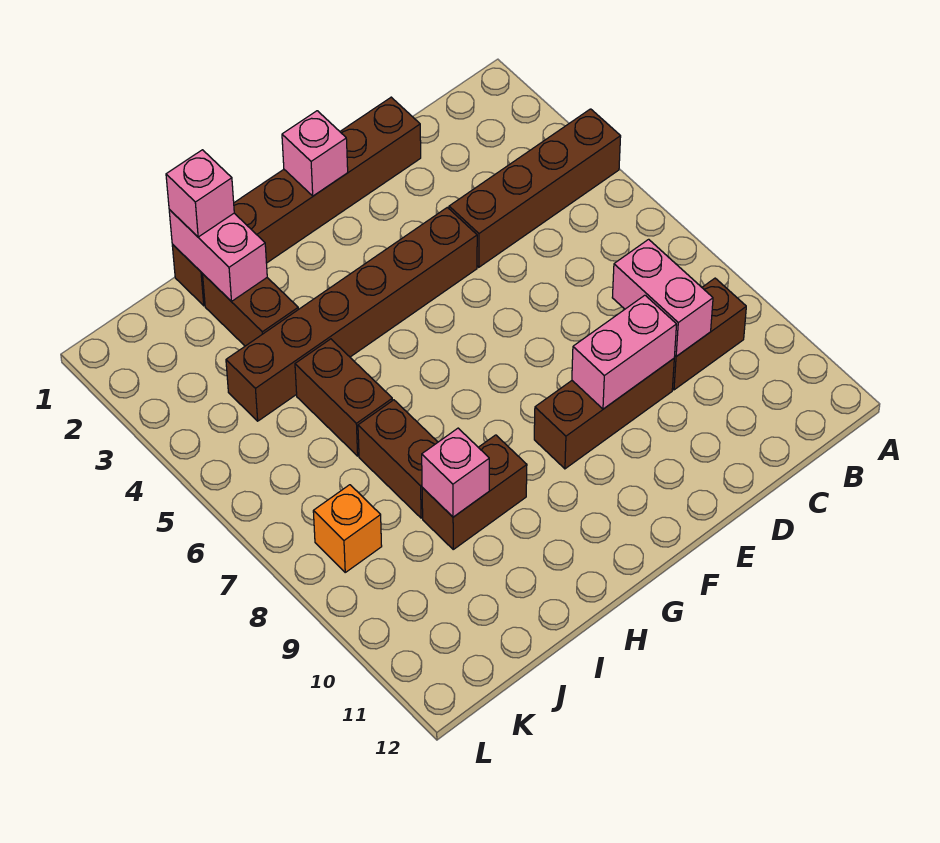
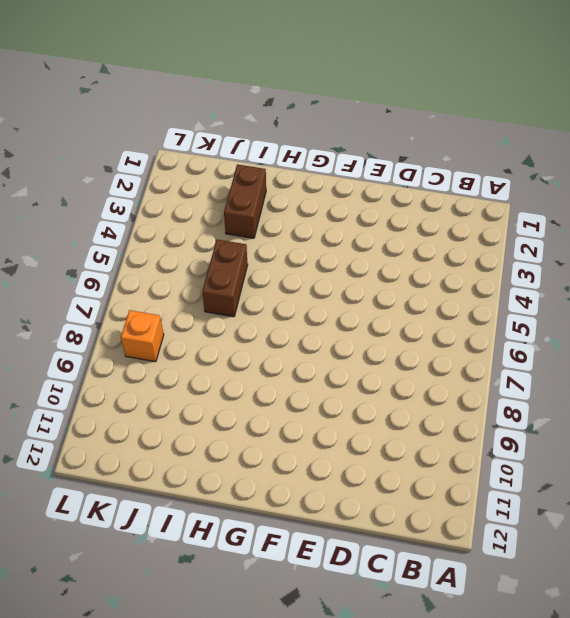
none -> brown 1x4 brick [449,109,621,267]
none -> brown 1x2 brick [672,278,746,390]
none -> brown 1x6 brick [172,97,421,306]

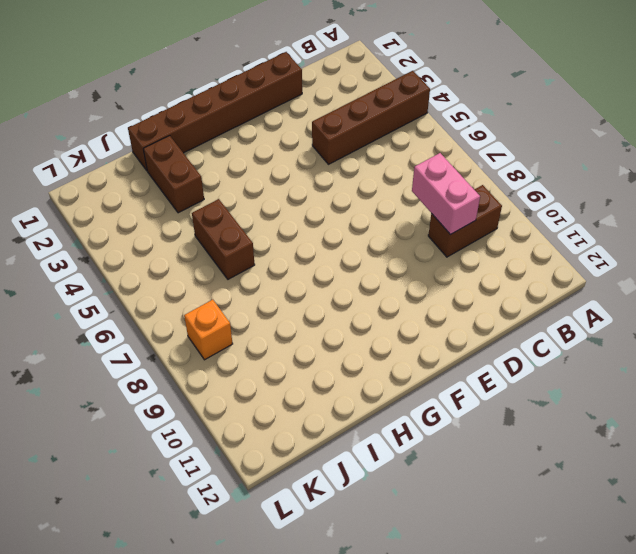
none -> brown 1x3 brick [534,359,674,469]
none -> brown 1x6 brick [226,207,477,421]
none -> brown 1x2 brick [422,435,527,549]

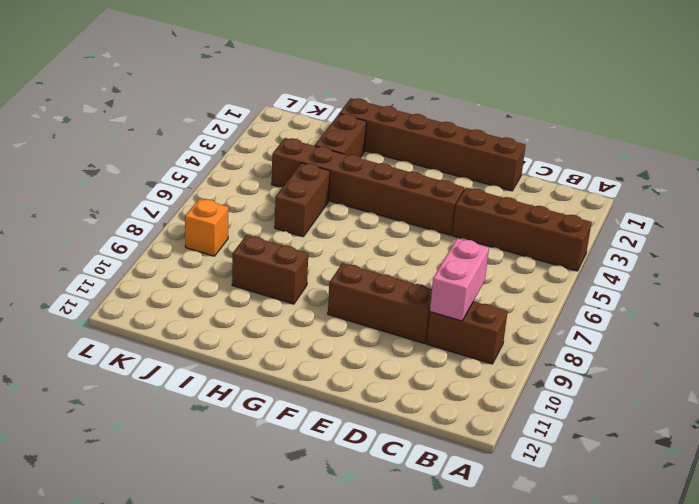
none -> brown 1x2 brick [358,400,438,518]
none -> pink 1x2 brick [572,295,677,409]
none -> pink 1x1 brick [282,111,348,196]

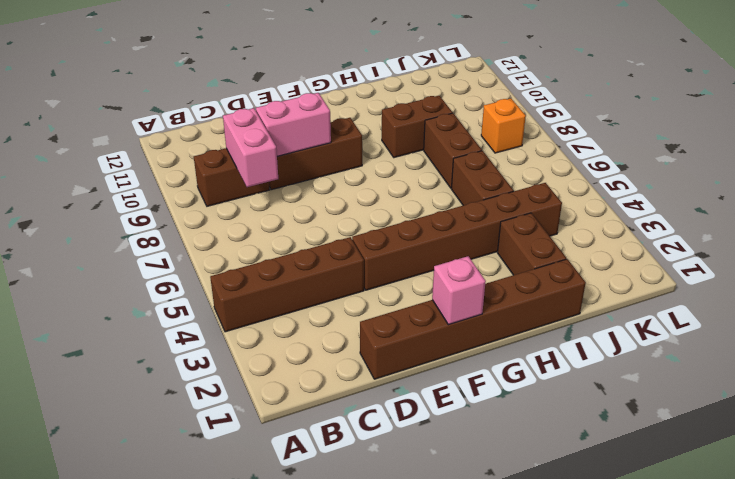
none -> pink 1x2 brick [169,210,267,301]
none -> pink 1x1 brick [422,428,489,517]
none -> pink 1x1 brick [166,150,234,237]

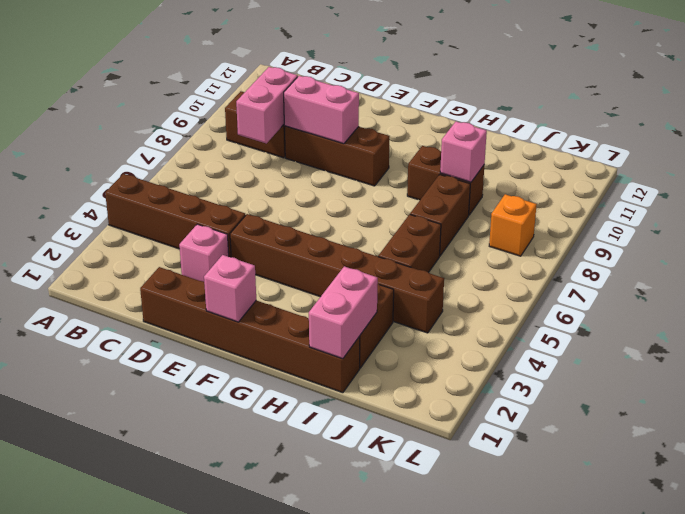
pink 1x1 brick [179,224,229,281] -> pink 1x1 brick moved to [166,150,234,237]

